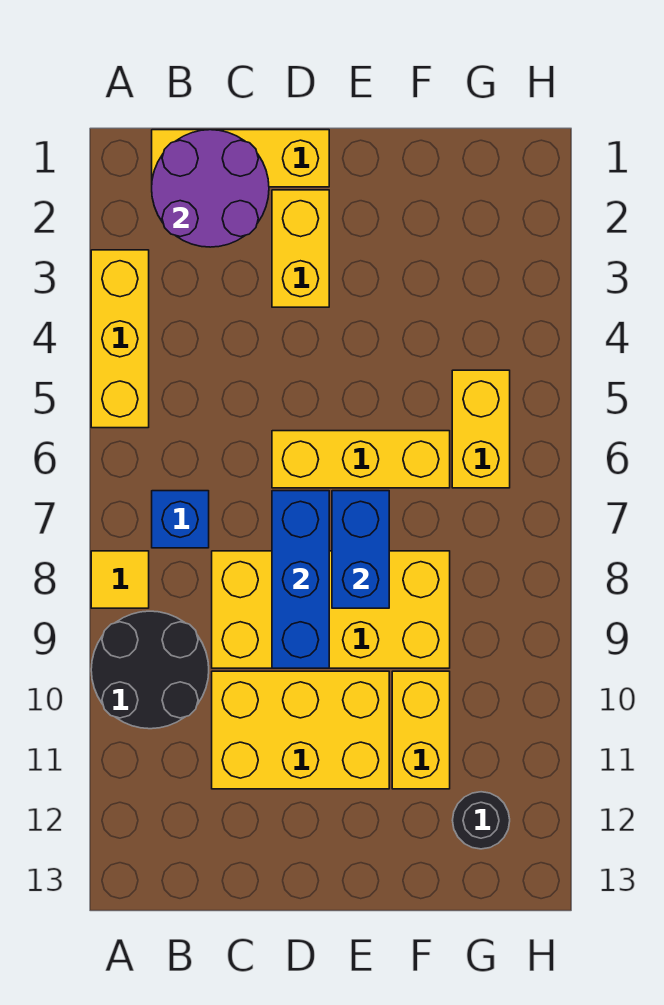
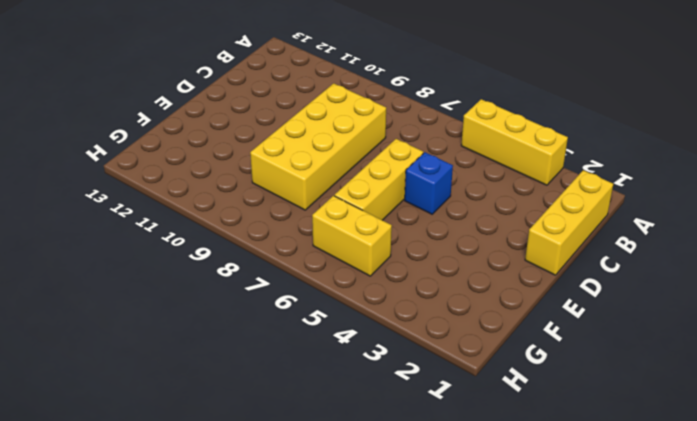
blue 1x1 brick [405,152,453,214] -> blue 1x1 brick moved to [152,491,209,548]
none -> yellow 1x1 tile [91,551,149,608]
none -> black 2x2 round brick [91,611,209,729]
none -> yellow 2x3 brick [212,671,389,789]

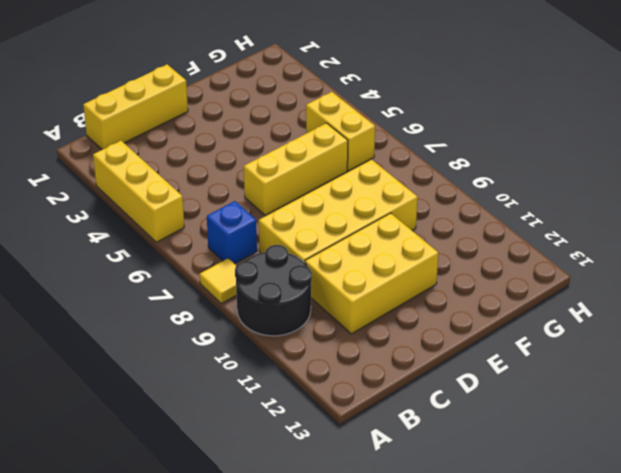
none -> yellow 1x2 brick [272,190,329,307]
none -> yellow 1x2 brick [392,671,450,789]
none -> black 1x1 round brick [452,792,510,849]

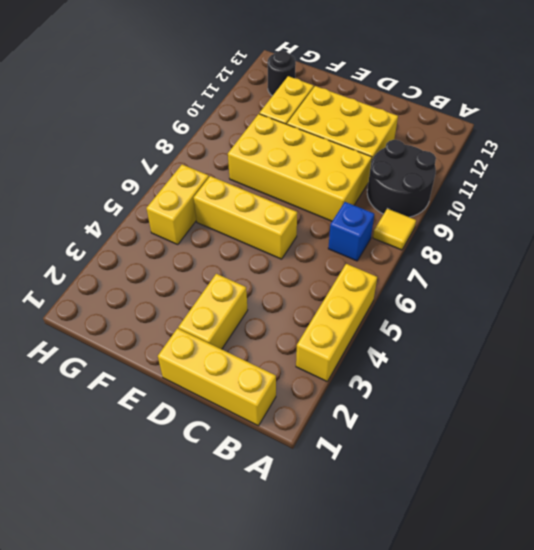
none -> purple 2x2 round brick [152,130,269,247]
none -> blue 1x3 brick [272,491,329,668]
none -> blue 1x2 brick [332,491,389,608]

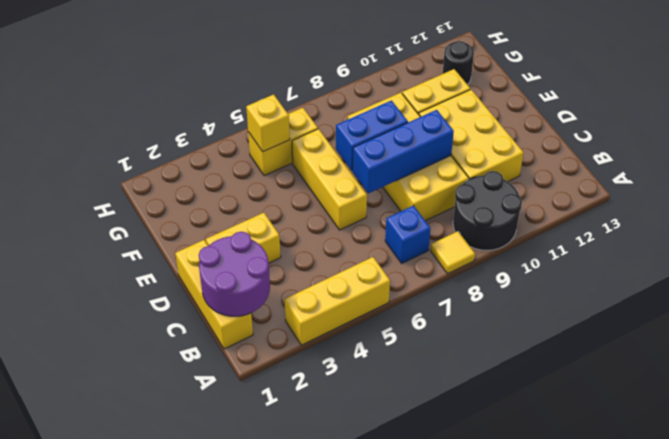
yellow 1x1 brick [246,94,290,152] -> none

